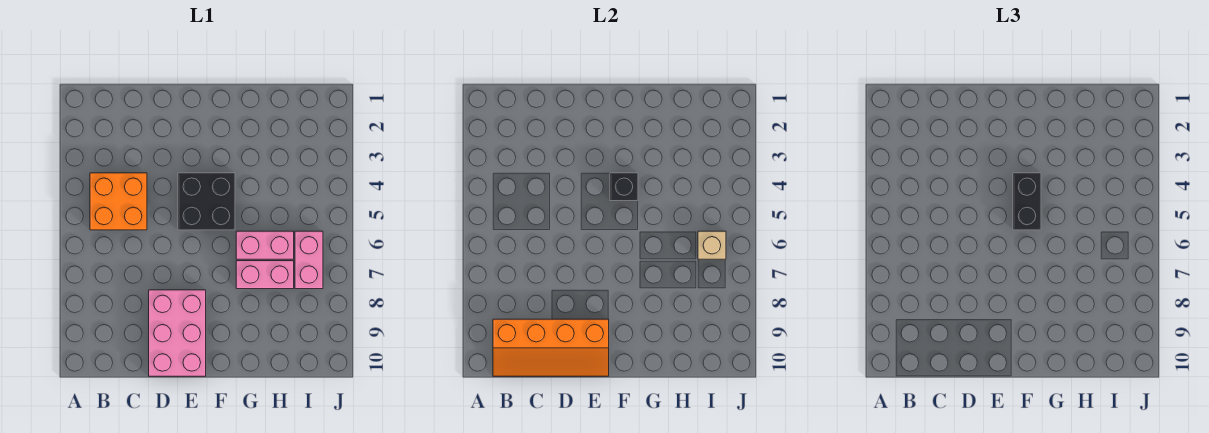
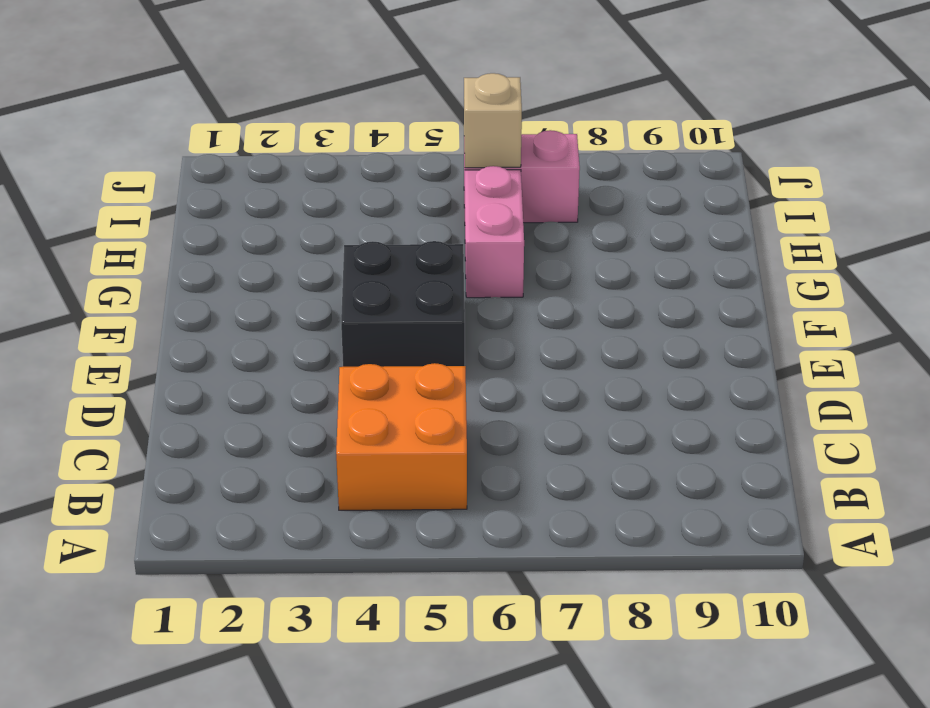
none -> pink 2x3 brick [149,290,206,376]
none -> pink 1x2 brick [236,261,294,289]

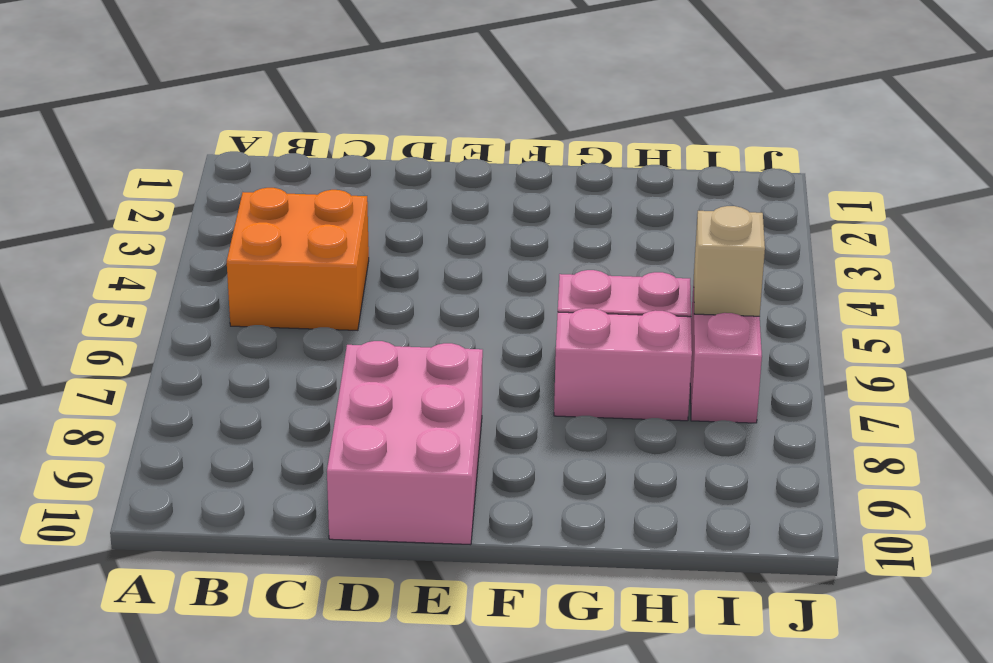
none -> black 2x2 brick [178,173,235,230]
none -> orange 2x4 slope [493,319,609,376]

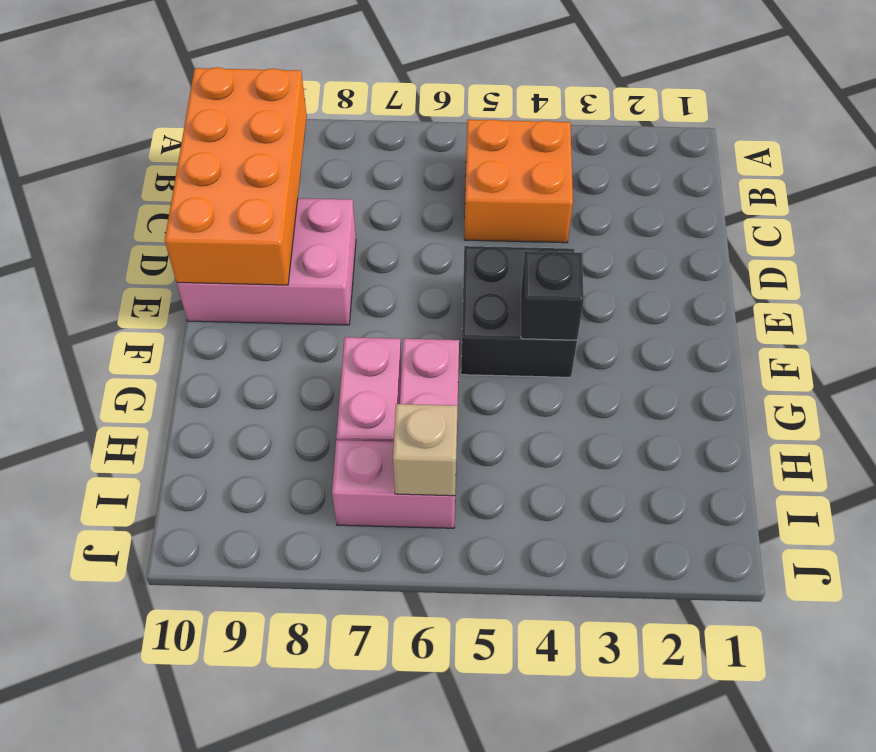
orange 2x4 brick [165,67,307,285] -> orange 2x4 slope [493,319,609,376]
none -> black 1x2 brick [1013,173,1041,230]

